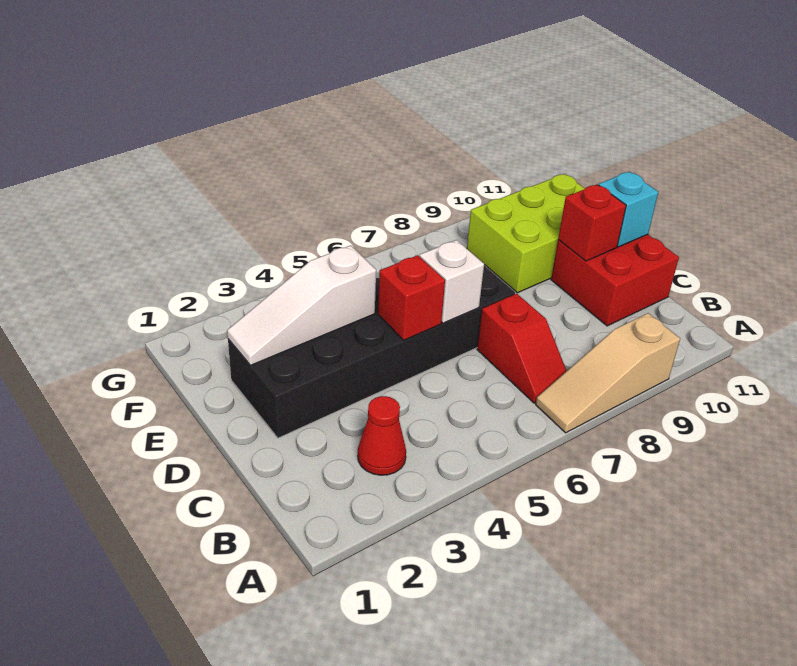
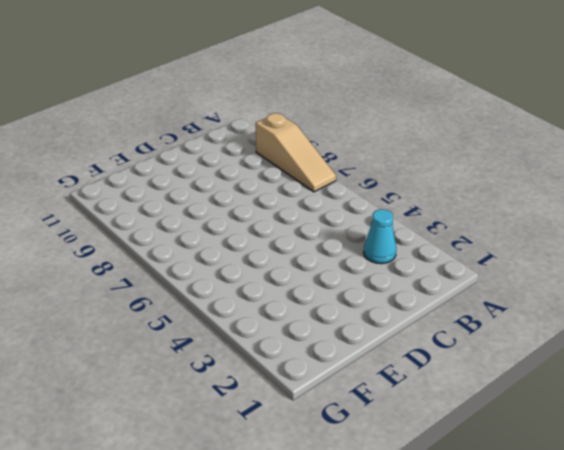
cyan 1x1 cone [364,209,396,264] -> red 1x1 cone [358,396,406,475]
none -> red 1x2 slope [477,294,566,403]
none -> red 2x2 brick [551,234,679,326]

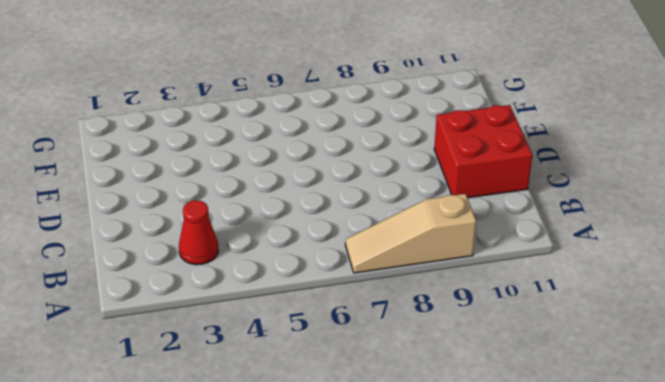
none -> red 1x2 slope [477,294,566,403]
none -> black 2x6 brick [228,266,515,438]

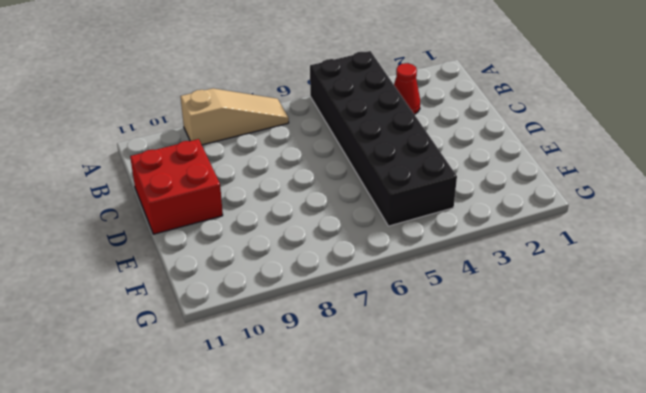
black 2x6 brick [310,51,457,226] -> black 2x6 brick turned to [228,266,515,438]
none -> red 1x2 slope [477,294,566,403]
none -> lime 2x3 brick [467,174,585,293]

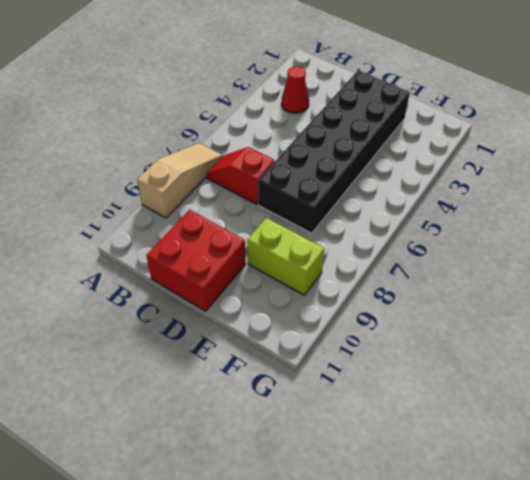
lime 1x2 brick [247,218,324,295] -> lime 2x3 brick [467,174,585,293]
none -> red 1x1 brick [378,255,445,340]
none -> white 1x1 brick [420,240,484,323]

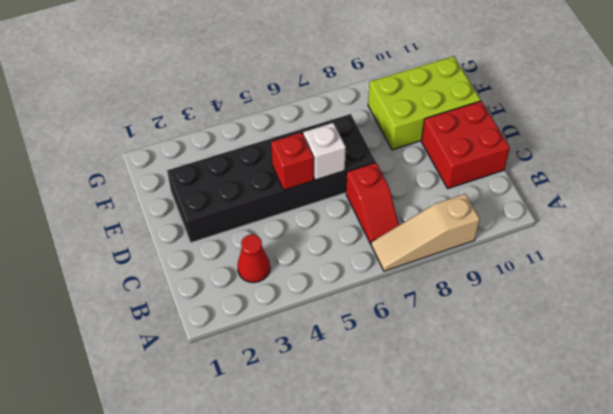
none -> red 1x1 brick [558,184,626,261]
none -> cyan 1x1 brick [599,172,658,247]

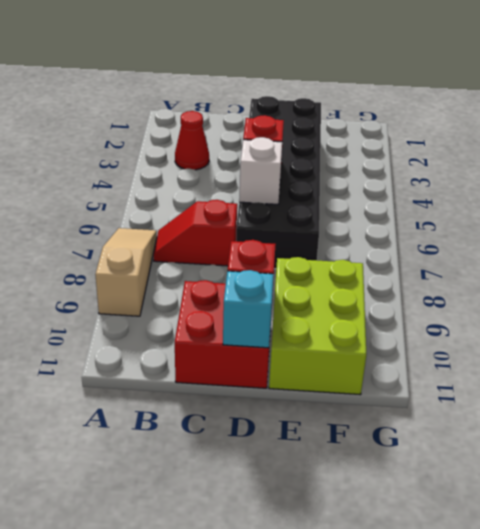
none -> white 1x3 slope [227,245,376,365]

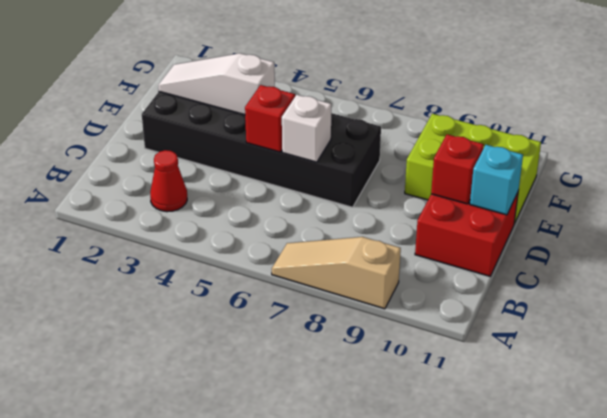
none -> red 1x2 slope [477,294,566,403]

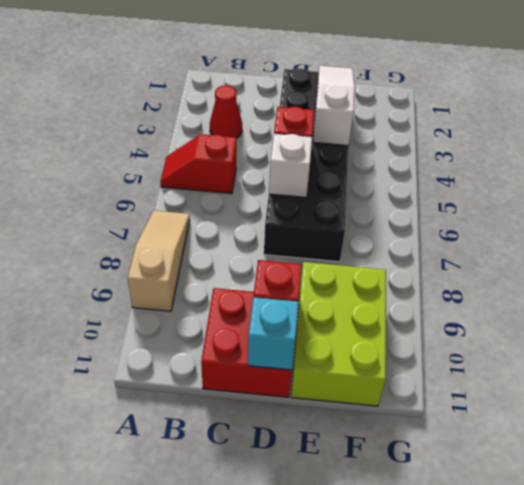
red 1x2 slope [160,134,236,193] -> red 1x2 slope moved to [477,294,566,403]

